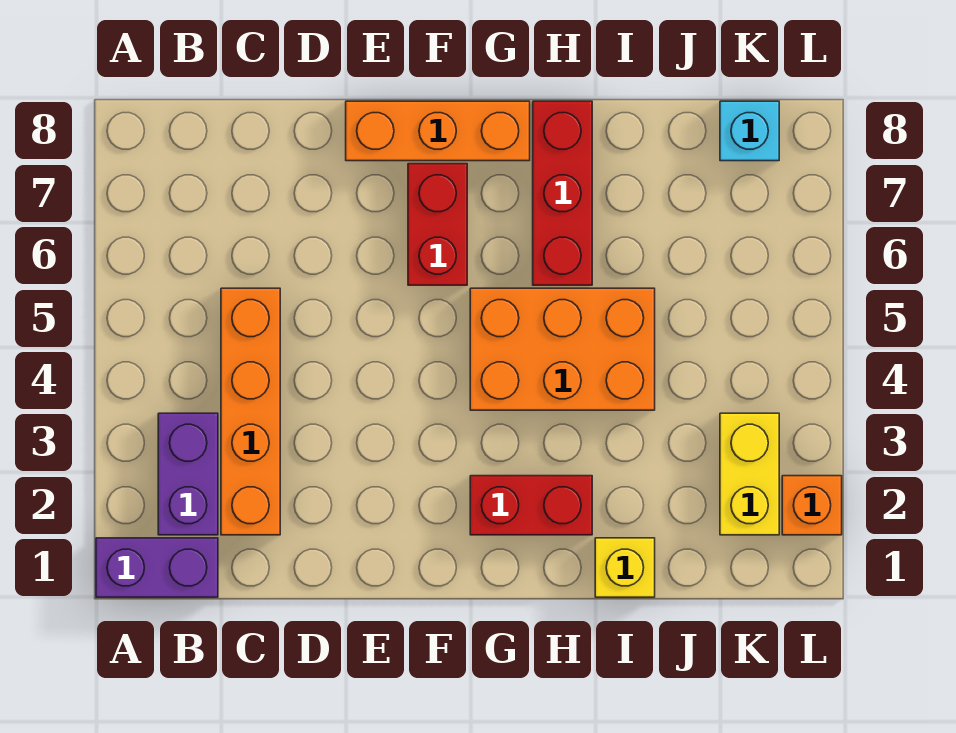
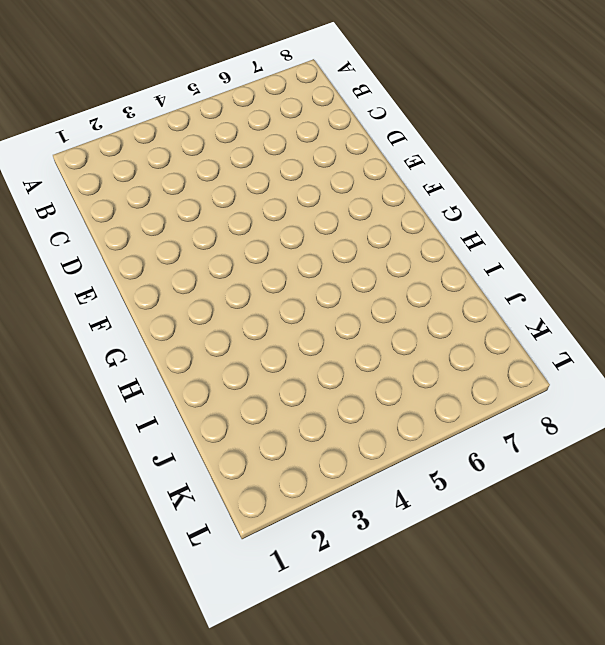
none -> purple 1x2 brick [96,538,218,597]
none -> purple 1x2 brick [158,413,218,535]
none -> orange 1x4 brick [221,288,280,535]

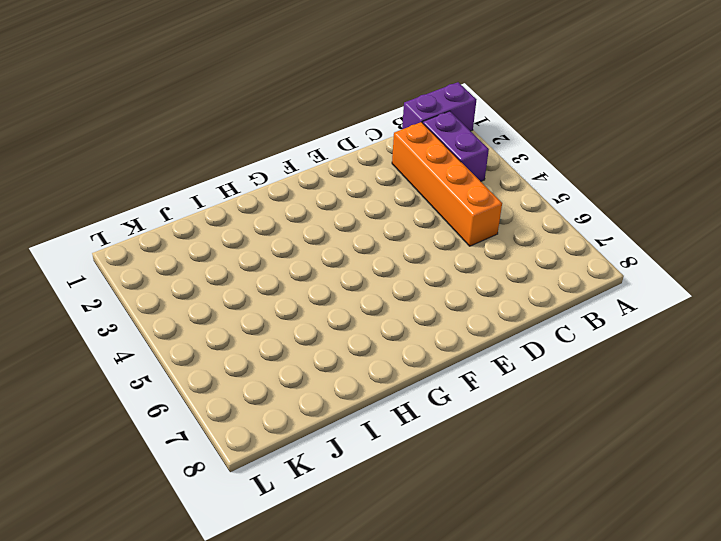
none -> orange 1x3 brick [346,101,530,161]
none -> red 1x2 brick [408,164,467,285]
none -> red 1x2 brick [470,476,592,535]

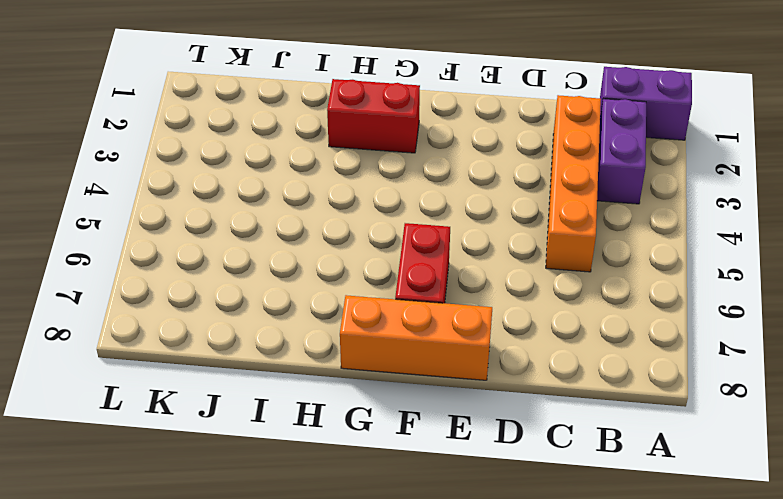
none -> orange 2x3 brick [470,288,655,410]
none -> red 1x3 brick [533,101,592,285]
none -> yellow 1x1 brick [595,538,655,597]

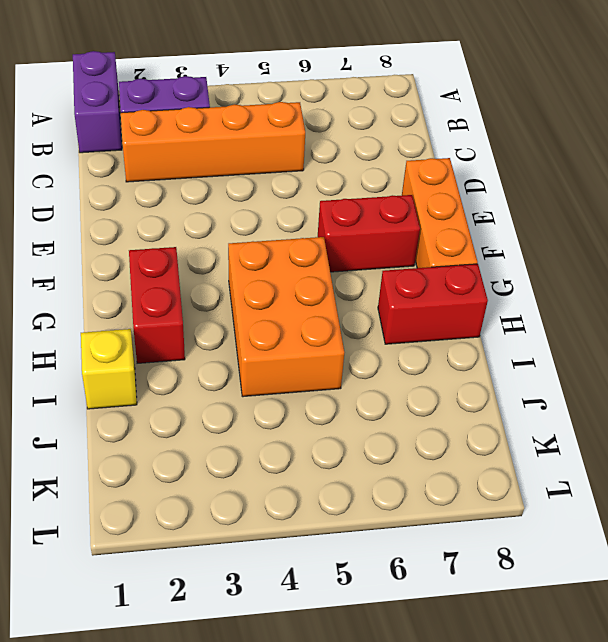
red 1x2 brick [378,264,488,344] -> red 1x3 brick [533,101,592,285]
none -> yellow 1x2 brick [720,413,779,535]
none -> cyan 1x1 brick [720,101,779,161]
none -> orange 1x1 brick [782,476,842,535]

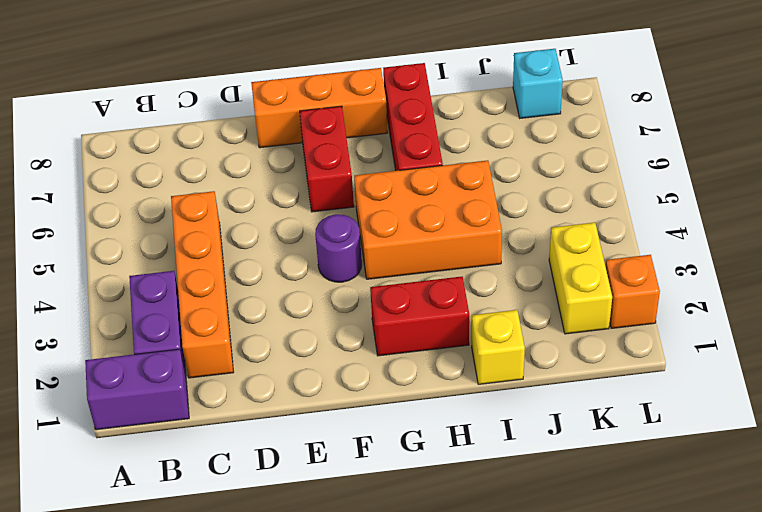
purple 1x1 round brick [315,214,362,282] -> none

